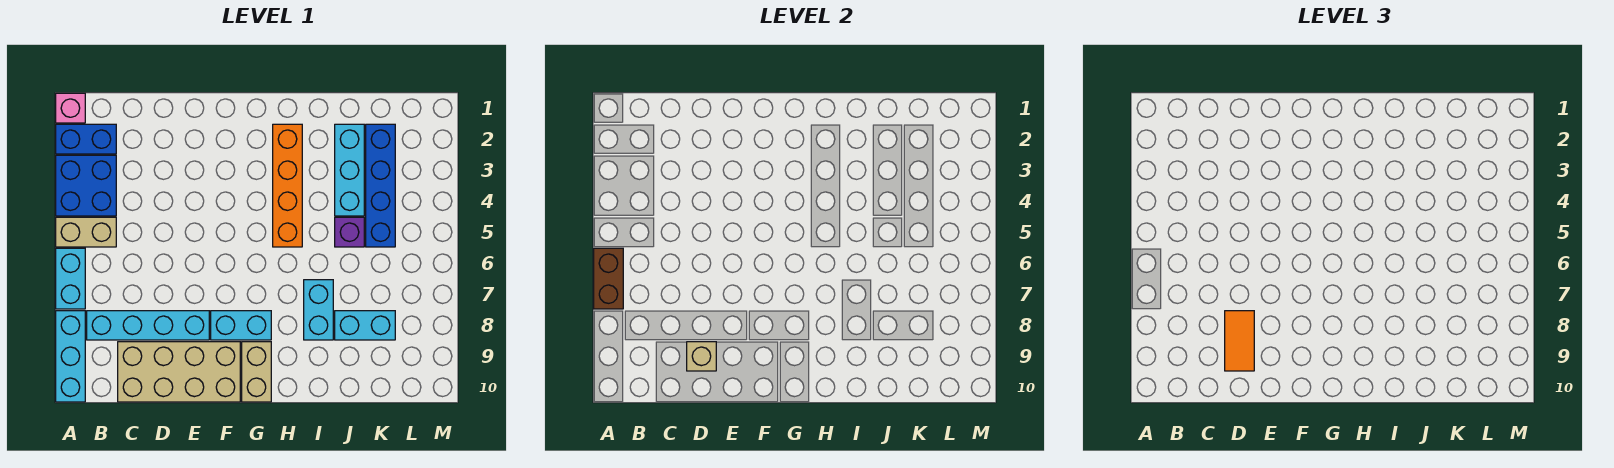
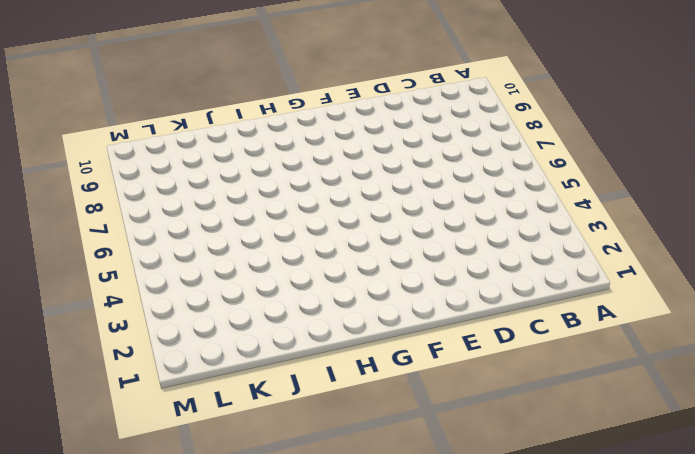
none -> pink 1x1 brick [56,93,85,123]
none -> blue 1x2 brick [56,124,116,154]
none -> blue 2x2 brick [56,155,116,216]

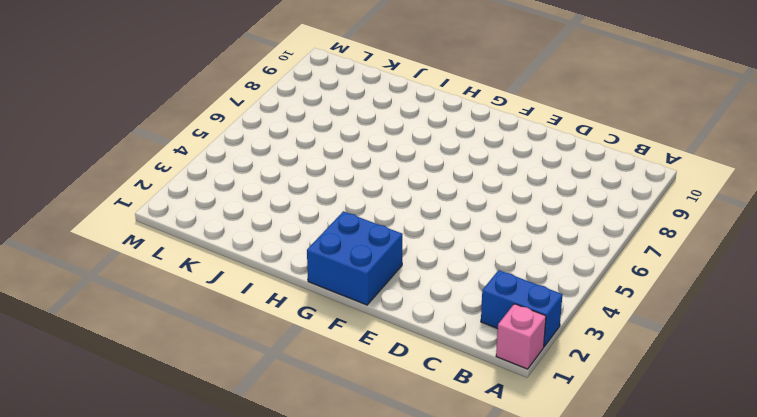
blue 2x2 brick [307,211,403,305] -> blue 2x2 brick moved to [56,155,116,216]
none -> tan 1x2 brick [56,217,116,247]
none -> cyan 1x2 brick [56,248,85,309]
none -> cyan 1x3 brick [56,311,85,402]

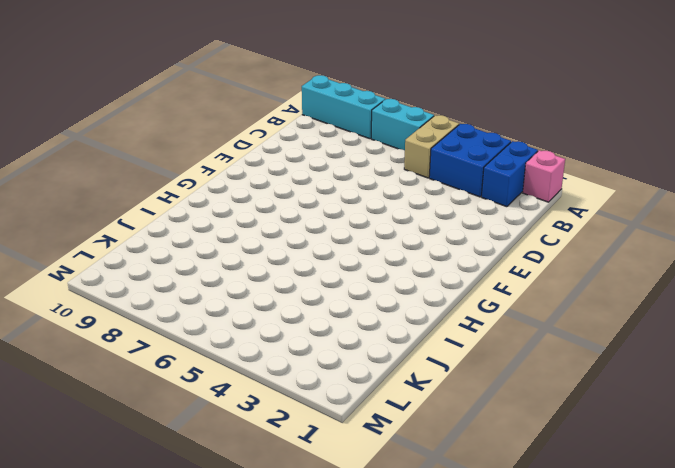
none -> cyan 1x4 brick [87,311,209,340]
none -> tan 2x4 brick [118,342,240,402]
none -> cyan 1x2 brick [211,311,271,340]

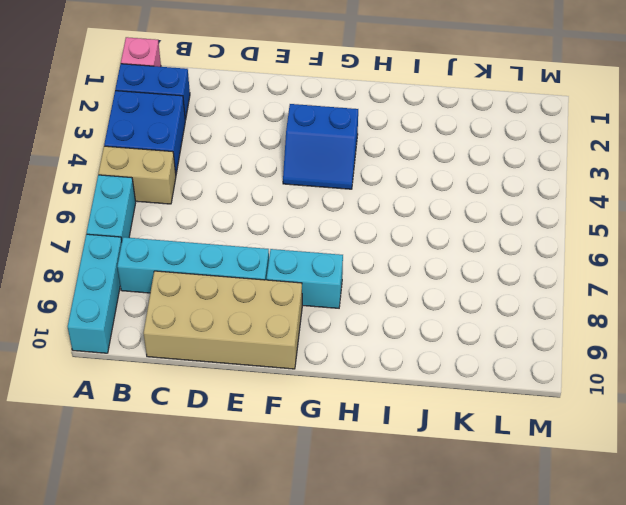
blue 2x2 slope [283,104,358,189] -> none
none -> tan 1x2 brick [242,342,271,402]
none -> orange 1x4 brick [273,124,302,247]
none -> cyan 1x2 brick [304,280,333,340]

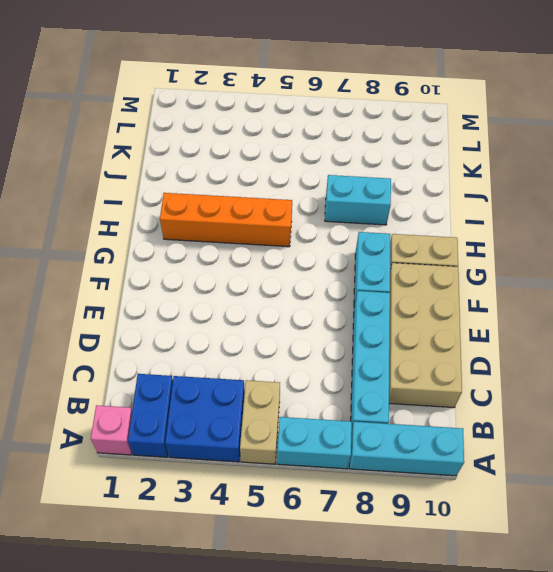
none -> cyan 1x3 brick [335,124,364,216]
none -> purple 1x1 brick [335,217,364,247]
none -> cyan 1x2 brick [335,311,395,340]

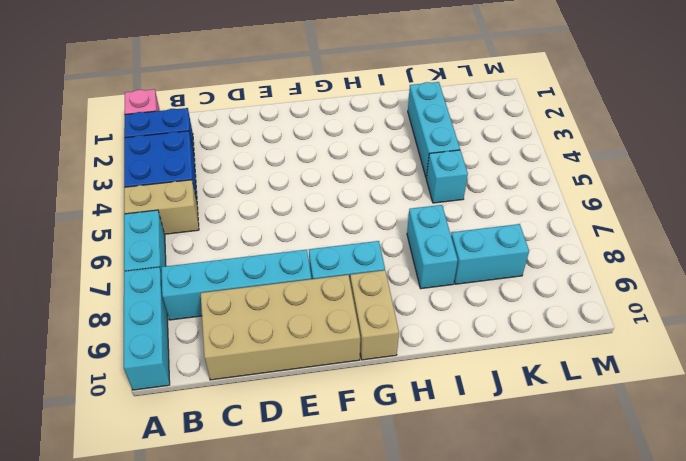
cyan 1x1 brick [426,150,468,203] -> purple 1x1 brick [335,217,364,247]
none -> orange 1x4 brick [273,124,302,247]
none -> blue 1x4 brick [366,124,395,247]
none -> brown 1x2 brick [594,248,623,309]

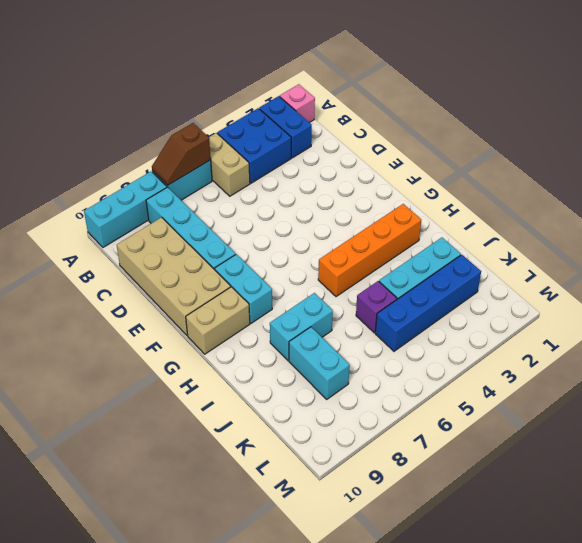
brown 1x2 slope [152,123,211,185] -> brown 1x2 brick [594,248,623,309]
none -> tan 1x1 brick [687,342,716,371]
none -> orange 1x2 tile [1225,311,1254,371]

